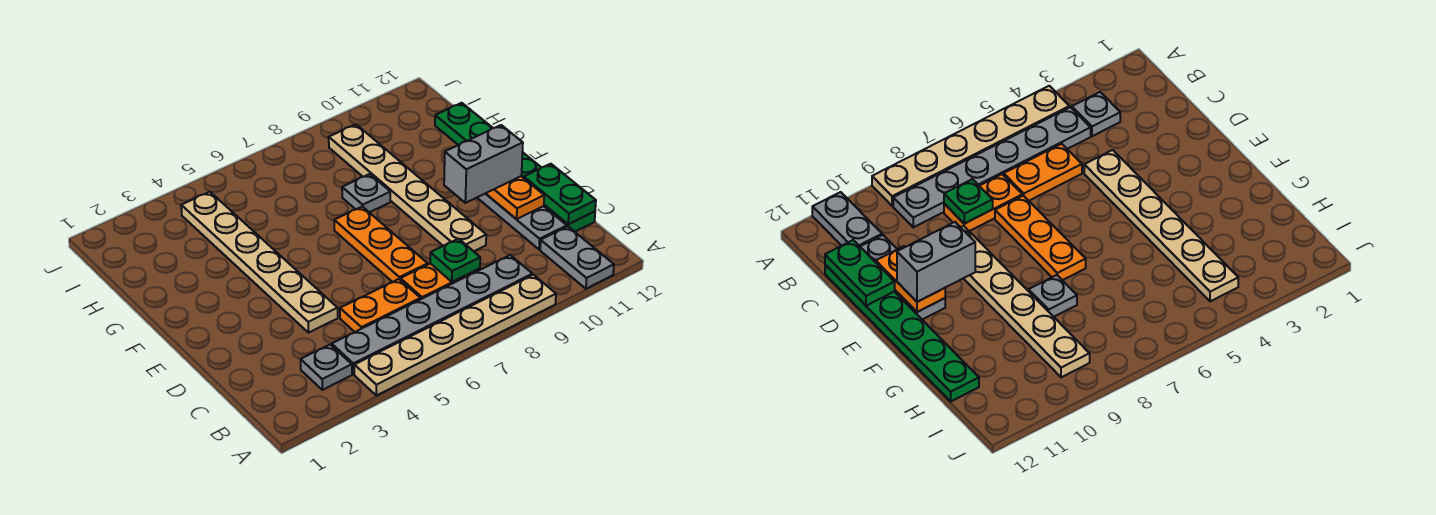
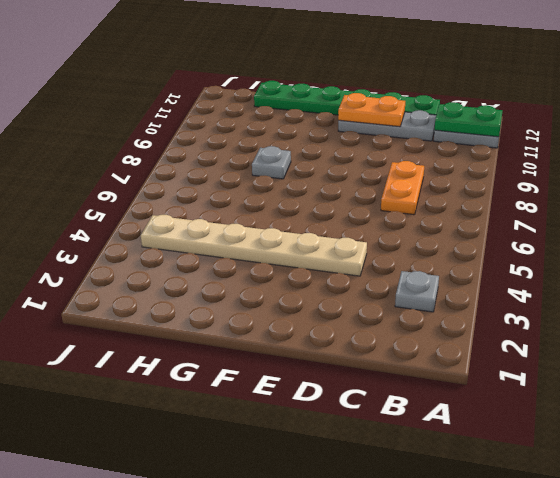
green 1x2 plate [435,102,502,137] -> green 1x2 plate moved to [524,164,596,224]
none -> tan 1x6 plate [354,275,556,395]
none -> grey 1x6 plate [332,255,532,374]
none -> orange 1x2 plate [340,279,421,332]

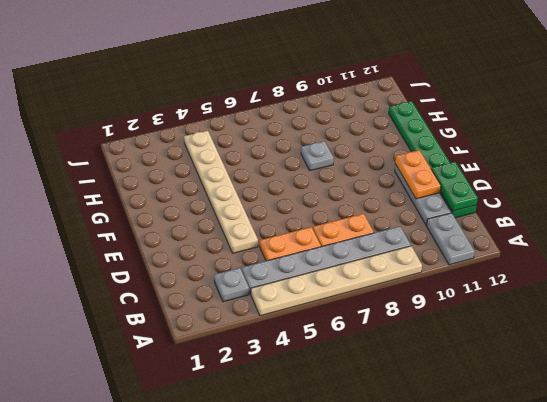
none -> orange 1x3 plate [334,206,428,282]
none -> tan 1x6 plate [329,124,486,251]
none -> green 1x1 plate [430,239,480,282]

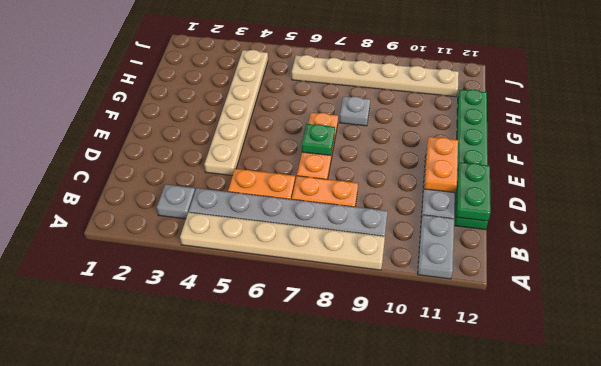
green 1x1 plate [302,124,335,156] -> green 1x1 plate moved to [430,239,480,282]
tan 1x6 plate [292,55,459,97] -> tan 1x6 plate turned to [329,124,486,251]
none -> grey 1x2 brick [444,125,523,203]

